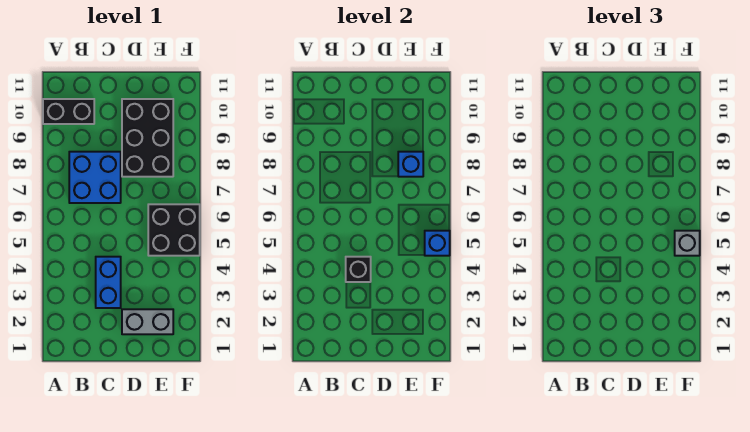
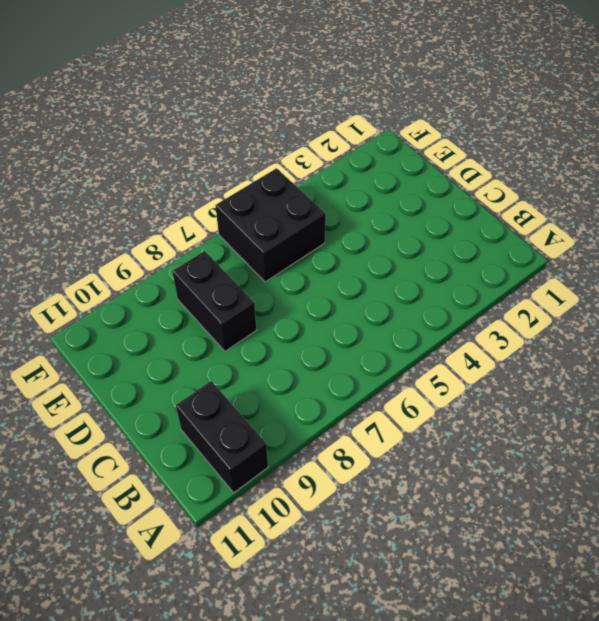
black 1x2 brick [172,251,256,351] -> black 2x3 brick [122,99,173,177]
none -> blue 2x2 brick [69,152,121,203]
none -> blue 1x2 brick [96,257,121,308]

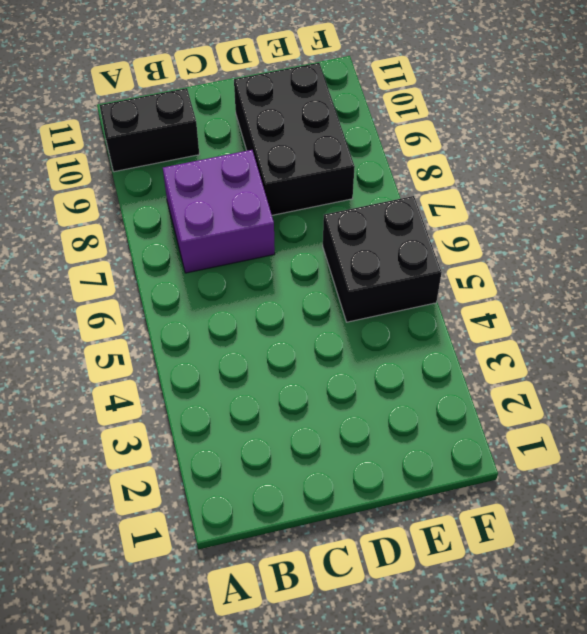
purple 2x2 brick [163,150,275,273] -> blue 2x2 brick [69,152,121,203]
none -> blue 1x2 brick [96,257,121,308]
none -> grey 1x2 brick [122,309,173,334]

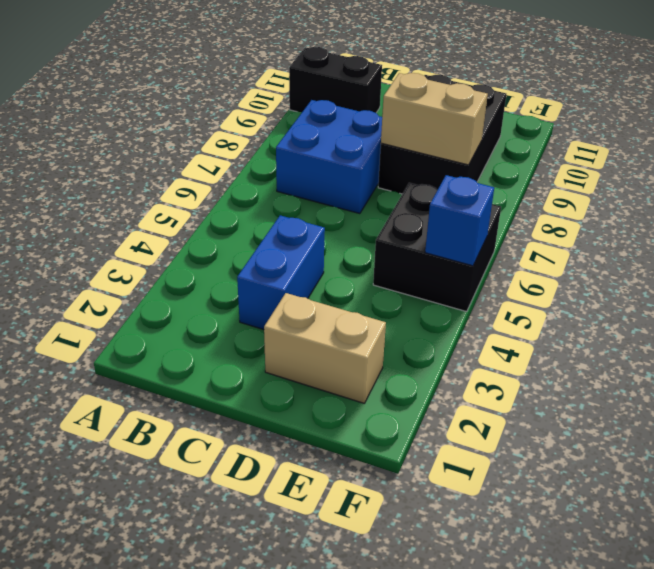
tan 1x2 brick [264,293,386,403] -> grey 1x2 brick [122,309,173,334]
tan 1x2 brick [381,73,488,165] -> blue 1x1 brick [398,152,423,177]
none -> black 1x1 brick [346,257,371,282]
none -> grey 1x1 brick [675,231,700,256]

